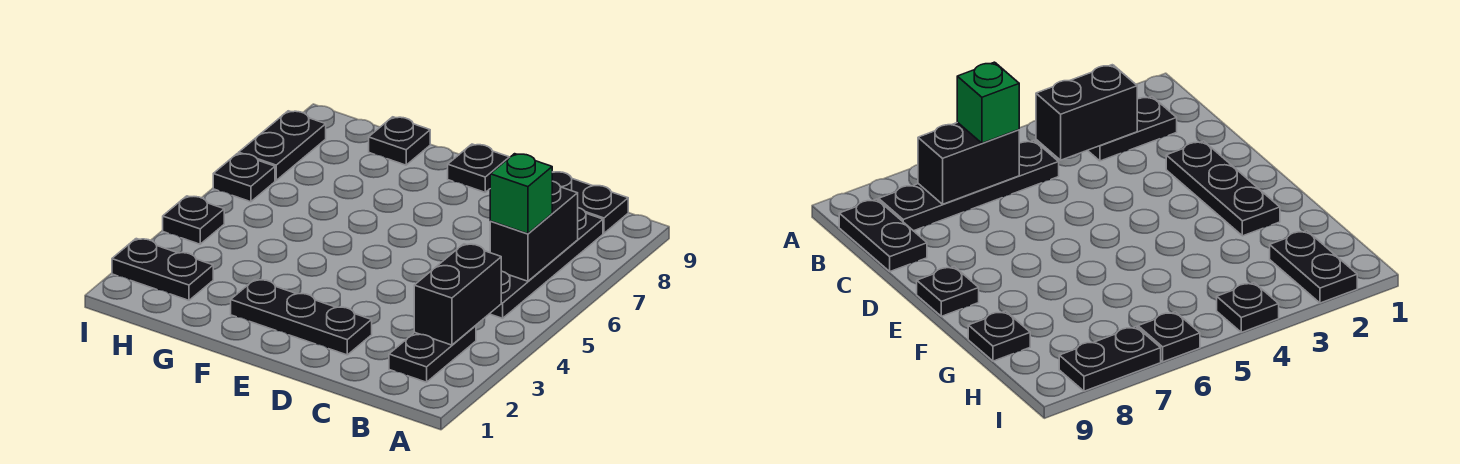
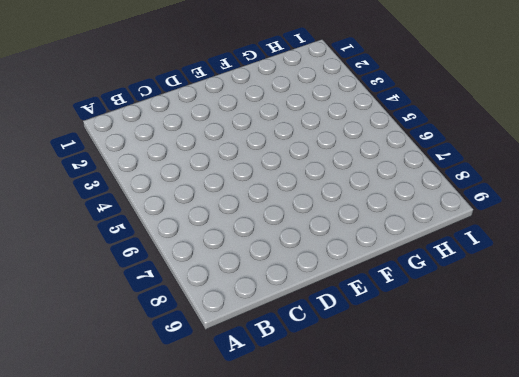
none -> black 1x2 plate [389,326,476,382]
none -> black 1x4 plate [490,208,603,318]
none -> black 1x2 plate [552,172,628,233]

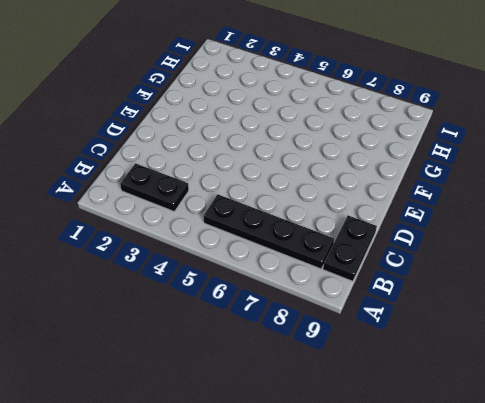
none -> black 1x3 plate [231,279,372,355]
none -> black 1x1 plate [448,144,510,192]
none -> black 1x1 plate [369,117,430,165]

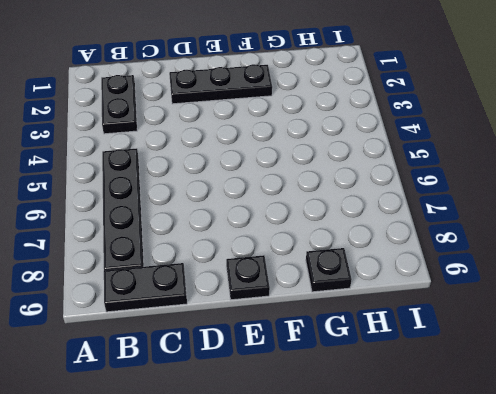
none -> black 1x2 plate [112,239,213,300]
none -> black 1x1 plate [163,196,224,244]
none -> black 1x1 plate [213,153,275,202]

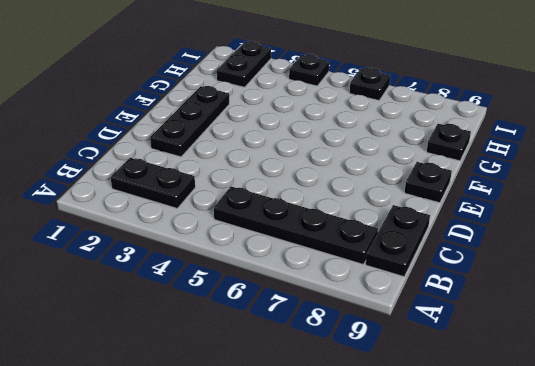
none -> black 1x2 plate [239,111,326,180]
none -> black 1x2 brick [414,244,501,345]
none -> black 1x2 brick [490,181,578,281]

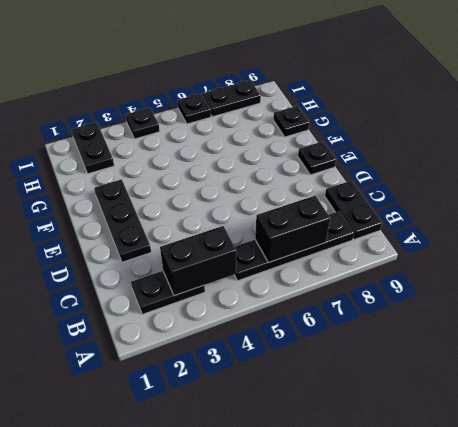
none -> green 1x1 brick [490,154,552,234]

